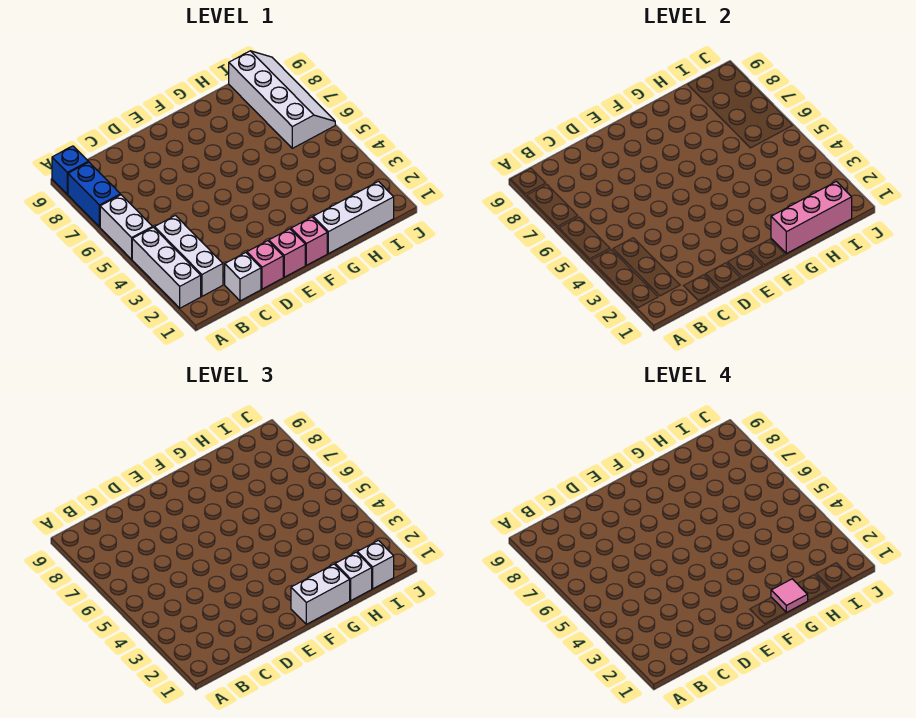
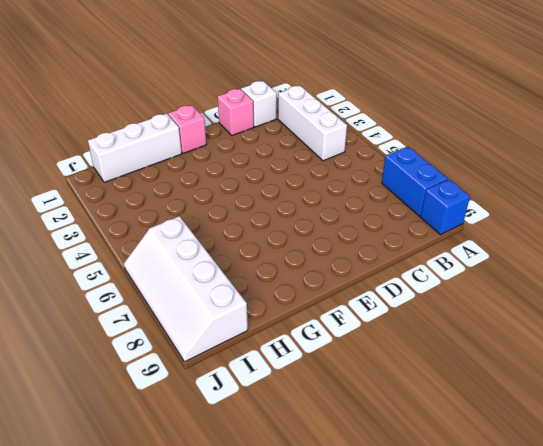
none -> white 1x3 brick [132,227,201,308]
none -> white 1x2 brick [100,195,153,259]
none -> pink 1x1 brick [269,229,305,277]

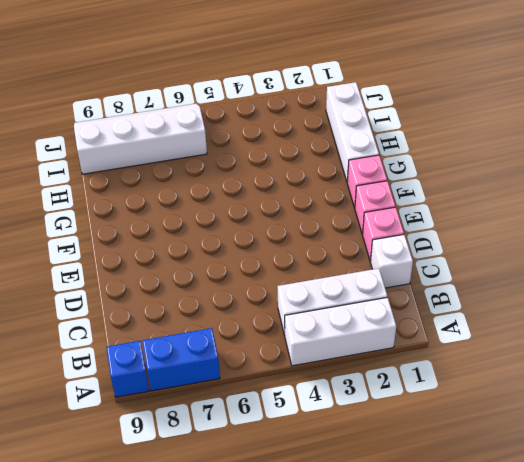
none -> white 1x2 brick [100,195,153,259]
none -> pink 1x3 brick [771,181,852,254]
none -> white 1x2 brick [291,564,350,624]

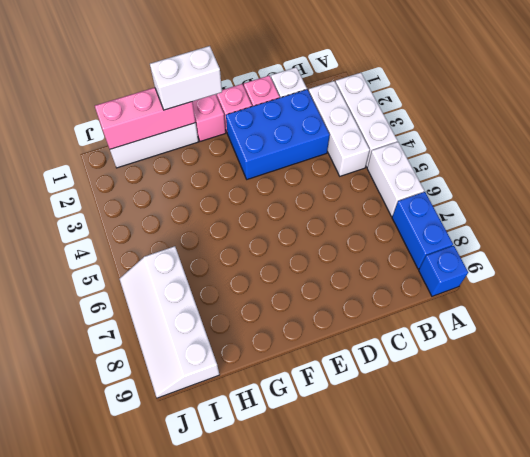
blue 2x3 brick [226,90,330,179] -> none
none -> white 1x1 brick [335,552,372,601]
none -> white 1x1 brick [357,540,394,589]
none -> pink 1x1 tile [771,579,808,613]

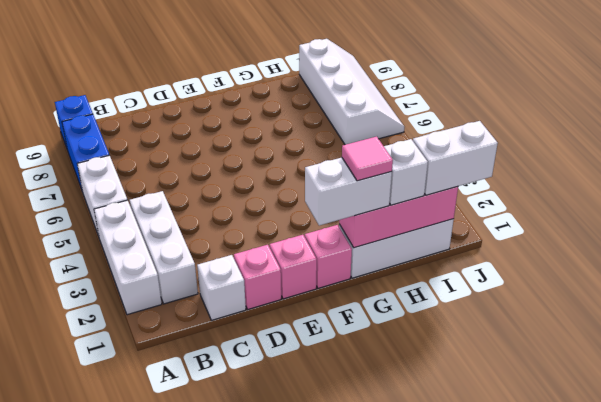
white 1x2 brick [413,121,498,195] -> white 1x1 brick [357,540,394,589]

